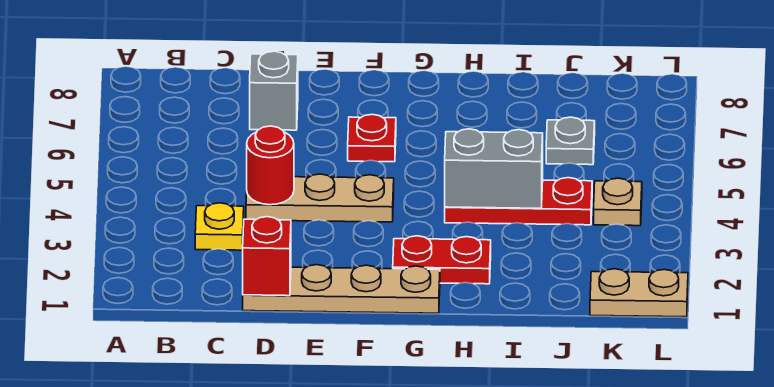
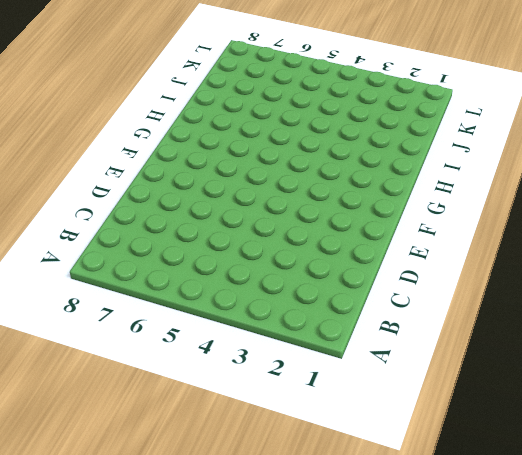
none -> yellow 1x1 plate [195,203,244,250]
none -> tan 1x4 plate [243,265,440,313]
none -> tan 1x3 plate [246,174,394,222]

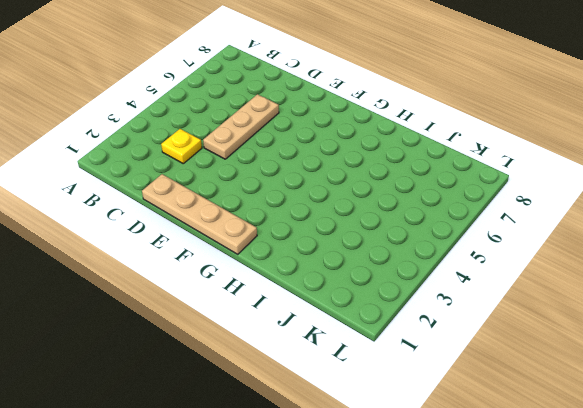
tan 1x3 plate [203,94,279,159] -> tan 1x3 plate turned to [246,174,394,222]
none -> grey 1x1 brick [250,51,298,130]
none -> red 1x1 plate [348,114,396,162]
none -> red 1x2 plate [393,236,491,284]

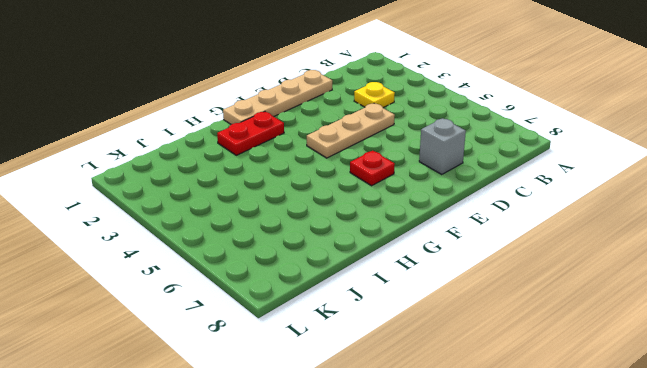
none -> red 1x3 plate [445,178,592,225]
none -> grey 1x1 plate [546,117,595,165]
none -> tan 1x2 plate [590,269,688,317]

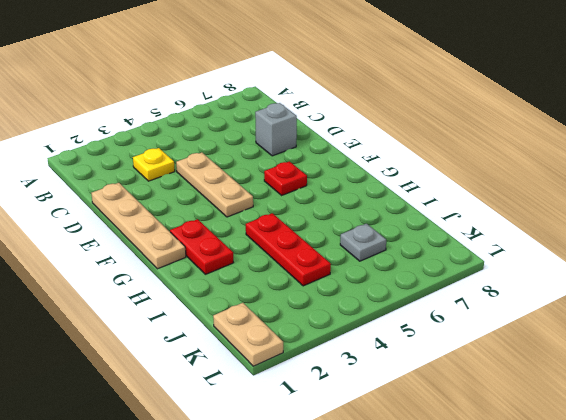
none -> tan 1x1 plate [594,178,642,226]
none -> red 1x1 brick [243,217,291,296]
none -> red 1x1 round brick [247,126,294,205]

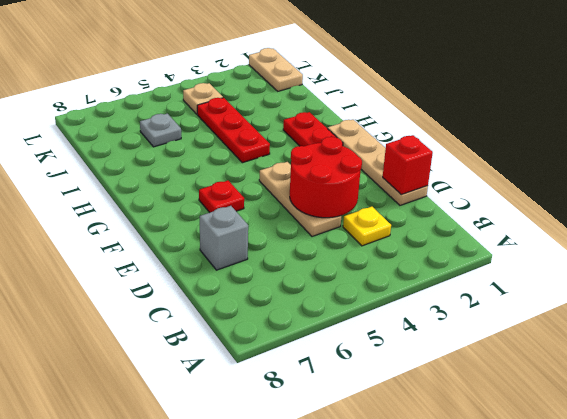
red 2x2 round brick [290,137,362,218] -> red 1x1 round brick [247,126,294,205]
none -> grey 1x2 brick [445,129,543,208]

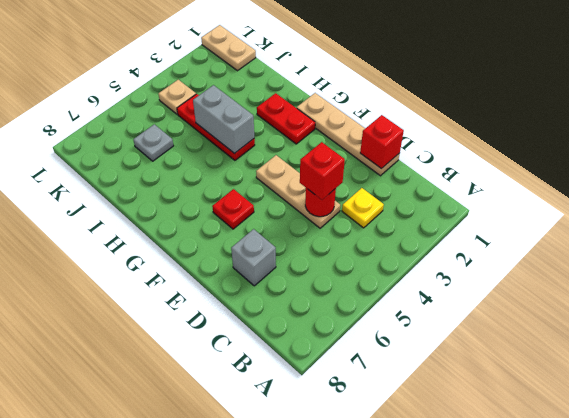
red 1x1 brick [300,142,345,200] -> none

